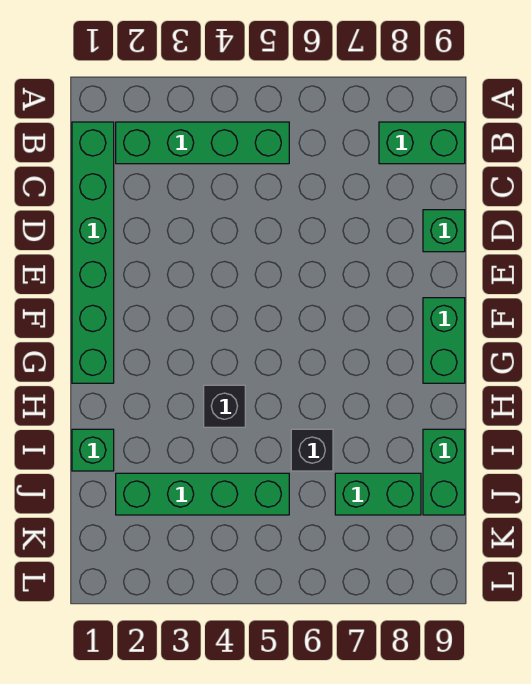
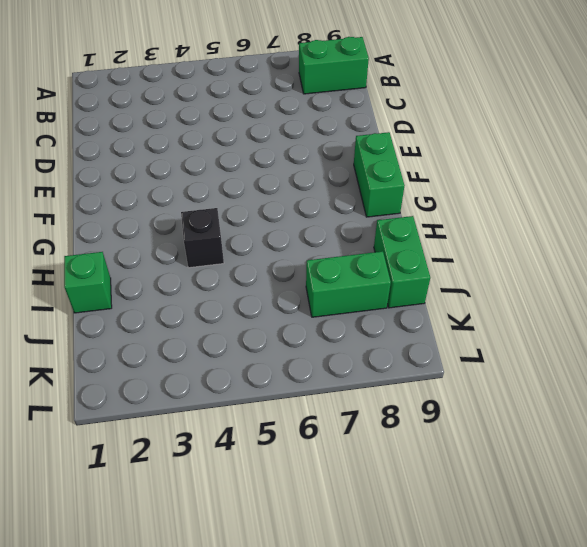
none -> green 1x6 brick [72,122,114,383]
none -> green 1x4 brick [116,122,289,164]

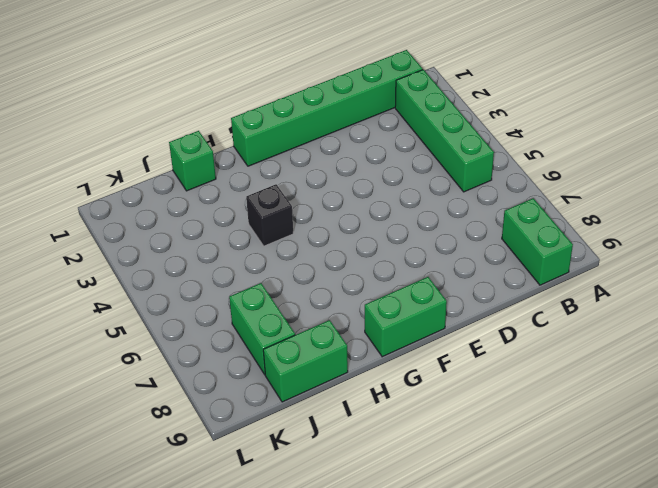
none -> green 1x1 brick [423,210,465,252]
none -> black 1x1 brick [291,429,333,471]

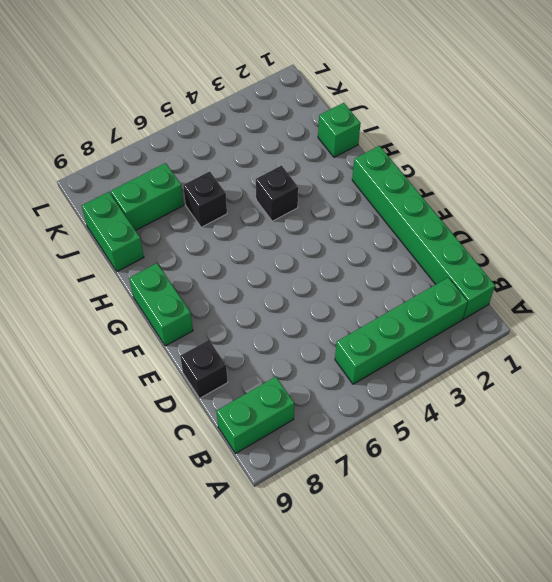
black 1x1 brick [180,340,228,398] -> green 1x1 brick [423,210,465,252]
none -> green 1x4 brick [116,473,289,515]

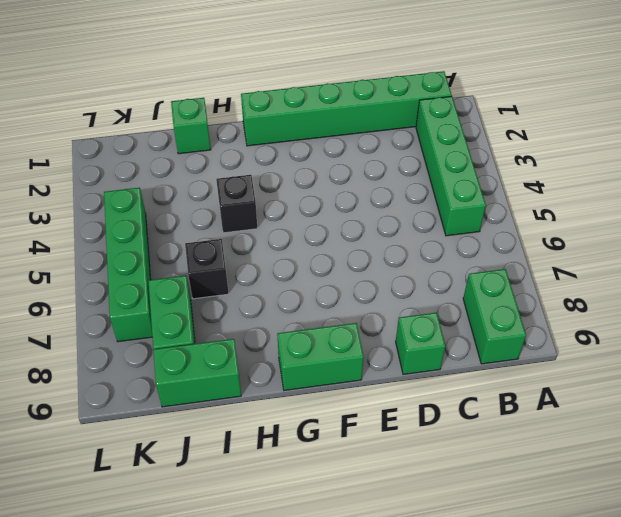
green 1x4 brick [104,188,152,342] -> green 1x4 brick moved to [116,473,289,515]

